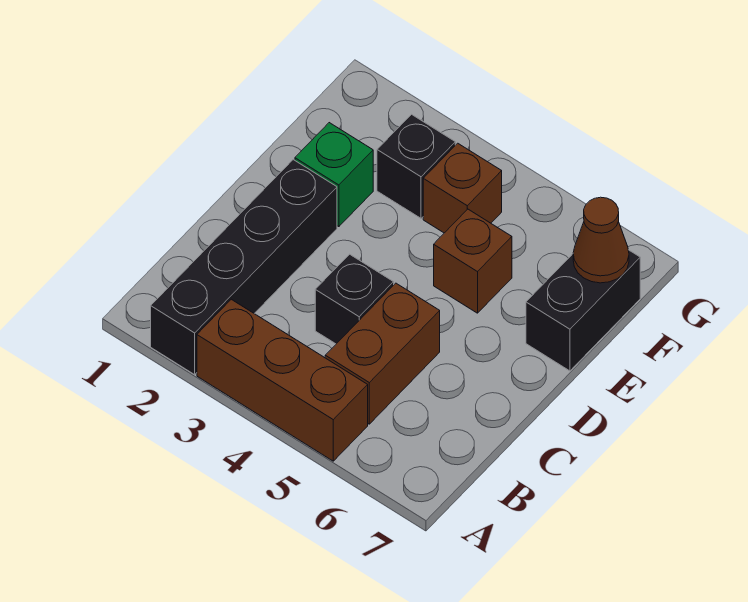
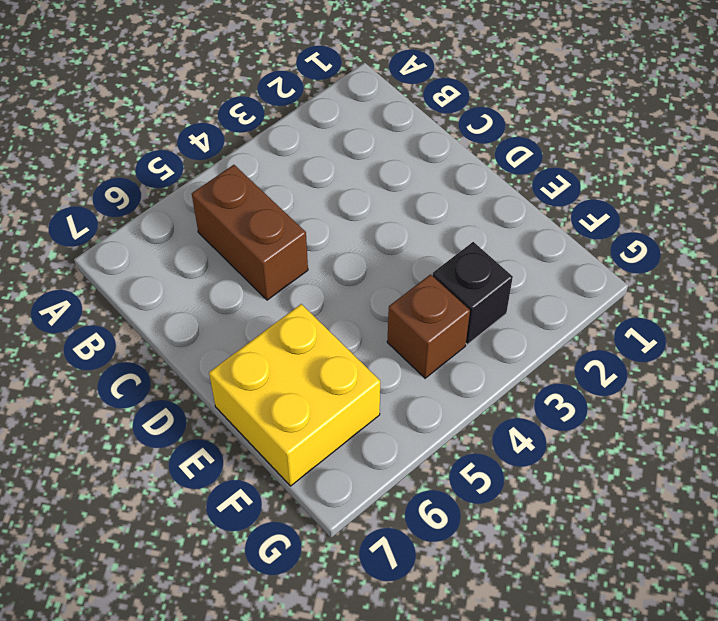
yellow 2x2 brick [209,304,380,486] -> black 1x2 brick [526,250,640,371]
none -> black 1x4 brick [151,160,337,375]
none -> brown 1x3 brick [197,299,368,461]

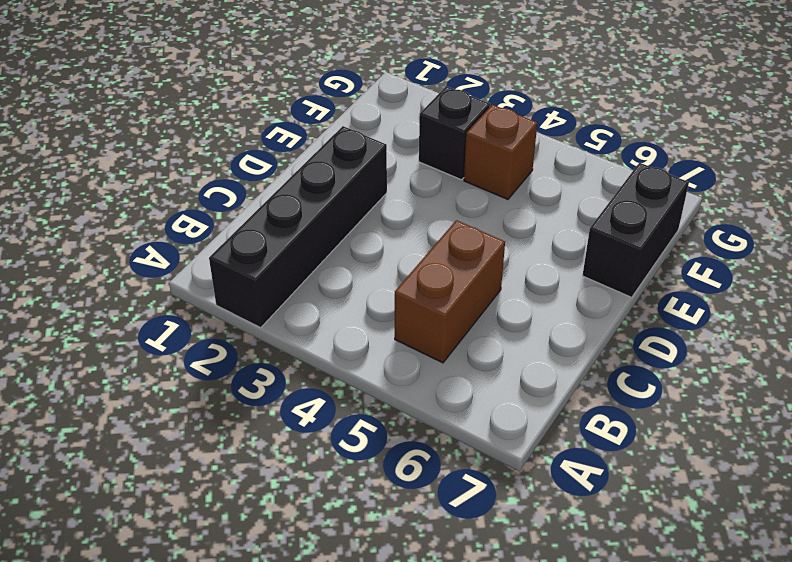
none -> brown 1x3 brick [197,299,368,461]
none -> black 1x1 brick [315,254,394,344]

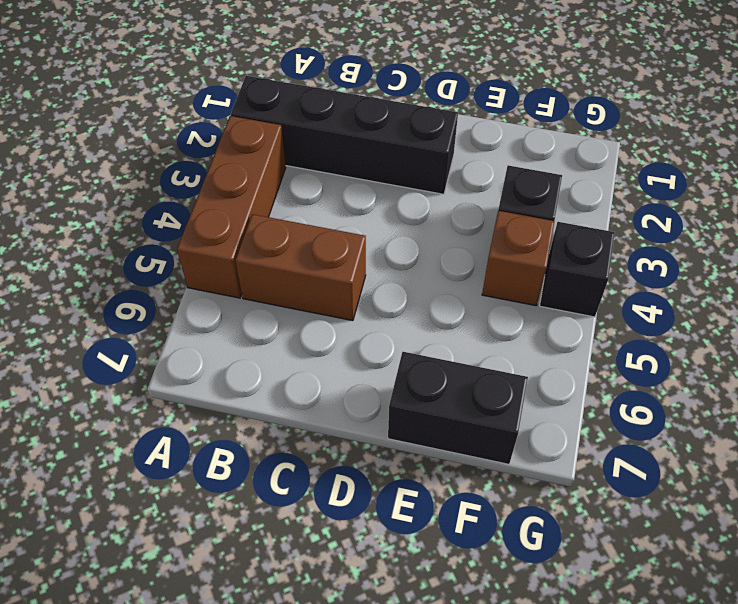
black 1x1 brick [540,222,615,317] -> black 1x1 brick moved to [315,254,394,344]
none -> green 1x1 brick [295,123,373,227]
none -> brown 1x1 brick [434,209,512,313]

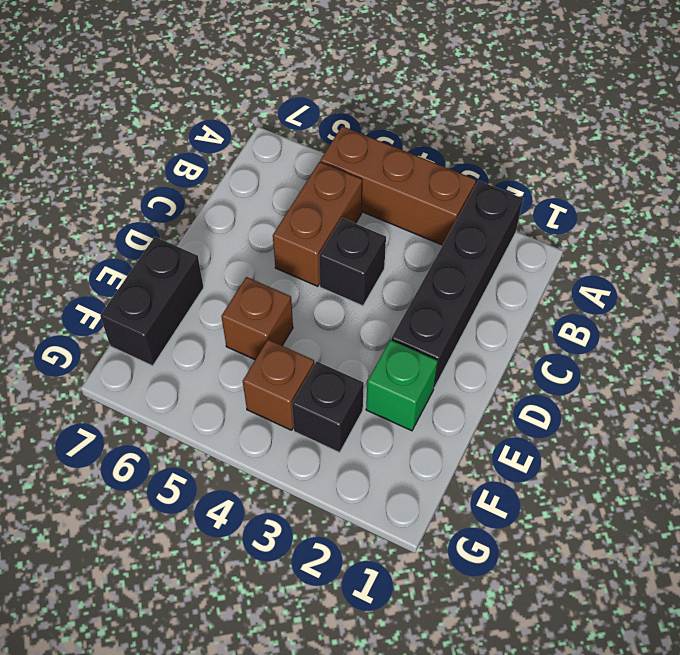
none -> brown 1x1 cone [573,197,629,283]

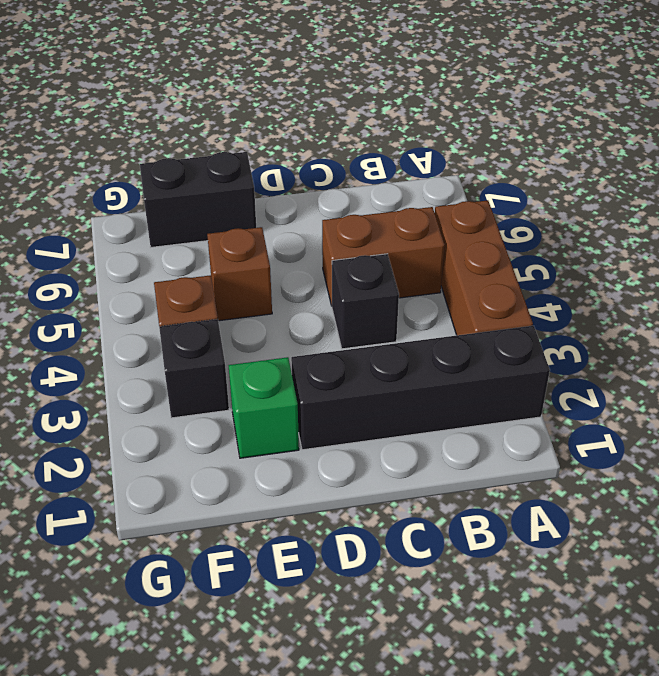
none -> brown 1x1 cone [573,197,629,283]

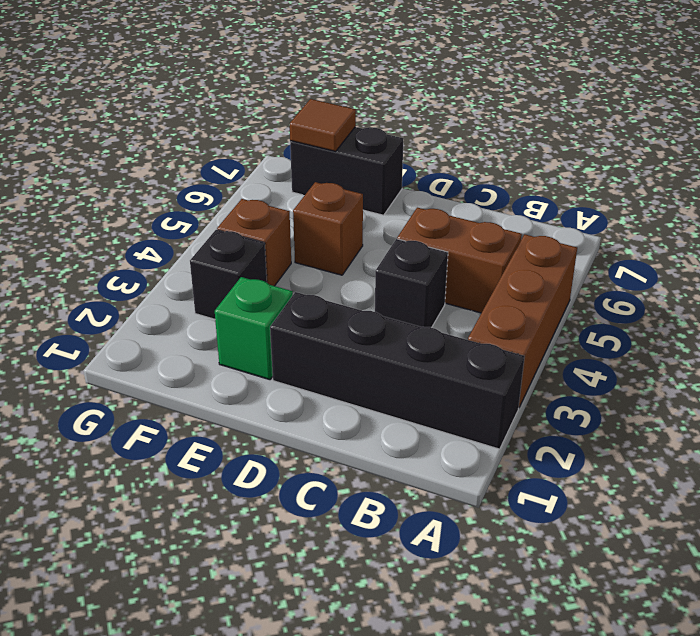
brown 1x1 tile [290,99,356,151] -> brown 1x1 cone [573,197,629,283]

